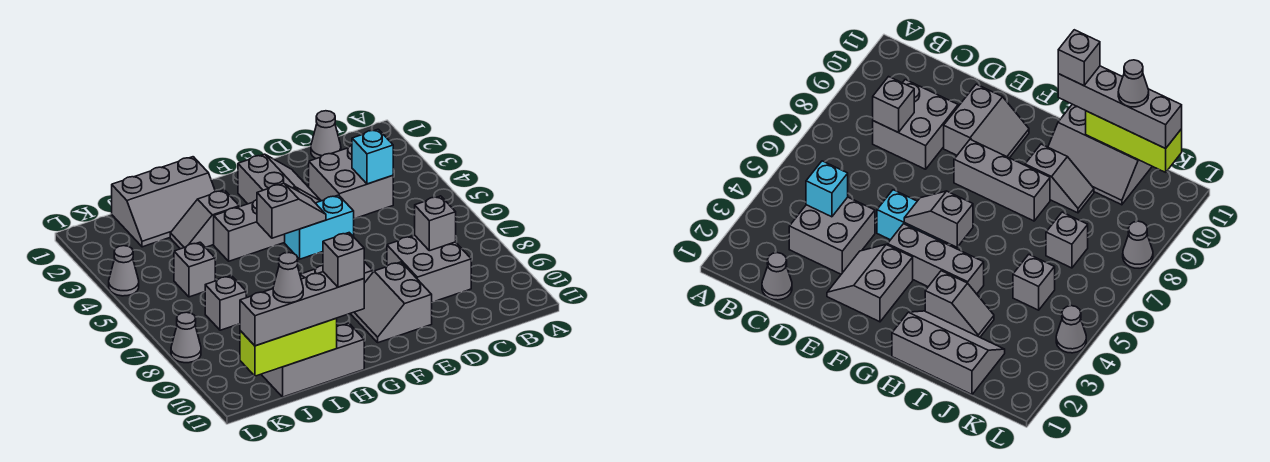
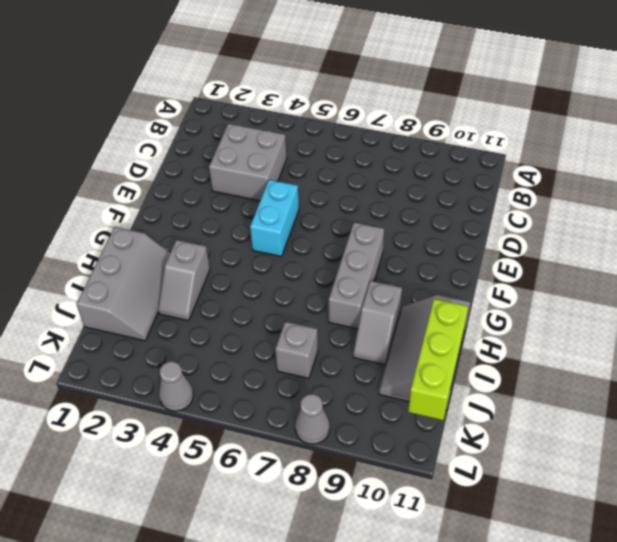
none -> grey 1x1 cone [311,111,341,159]
none -> grey 2x2 brick [387,235,471,302]
none -> grey 2x2 slope [238,154,321,204]

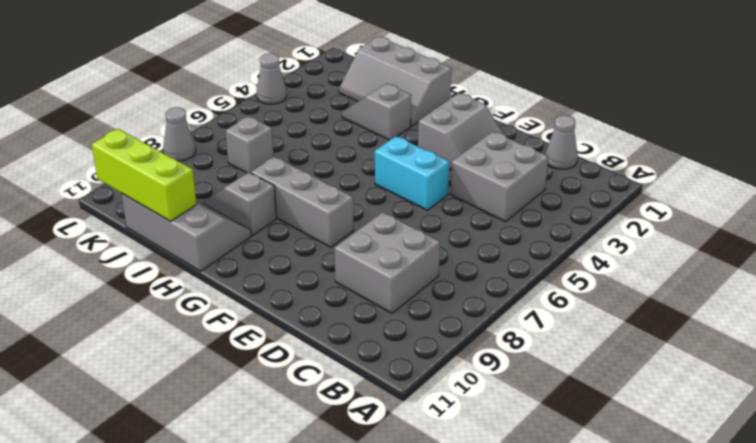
none -> grey 2x2 slope [350,262,432,343]
none -> grey 1x3 brick [214,188,298,261]
none -> grey 1x1 brick [174,242,215,297]

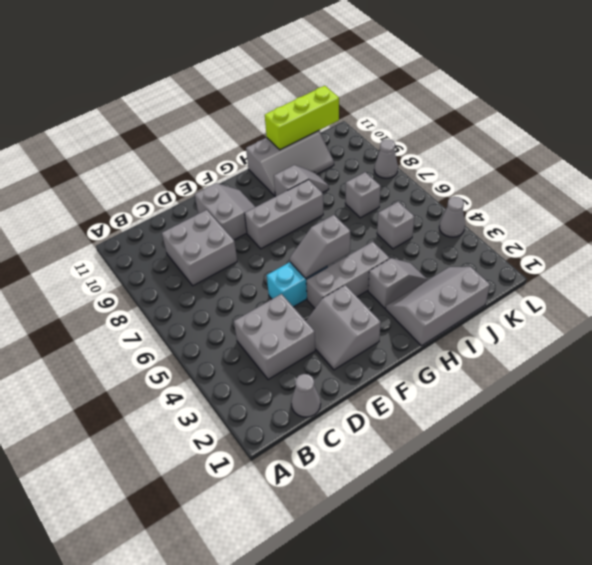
none -> cyan 1x1 brick [352,129,393,184]
none -> grey 1x1 brick [415,196,456,251]
none -> grey 1x4 brick [240,272,364,346]

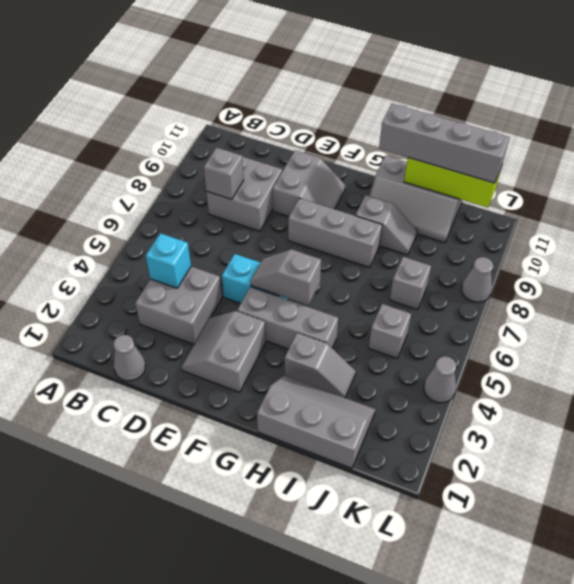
none -> grey 1x1 brick [323,233,364,287]
none -> grey 1x1 cone [273,253,303,303]

